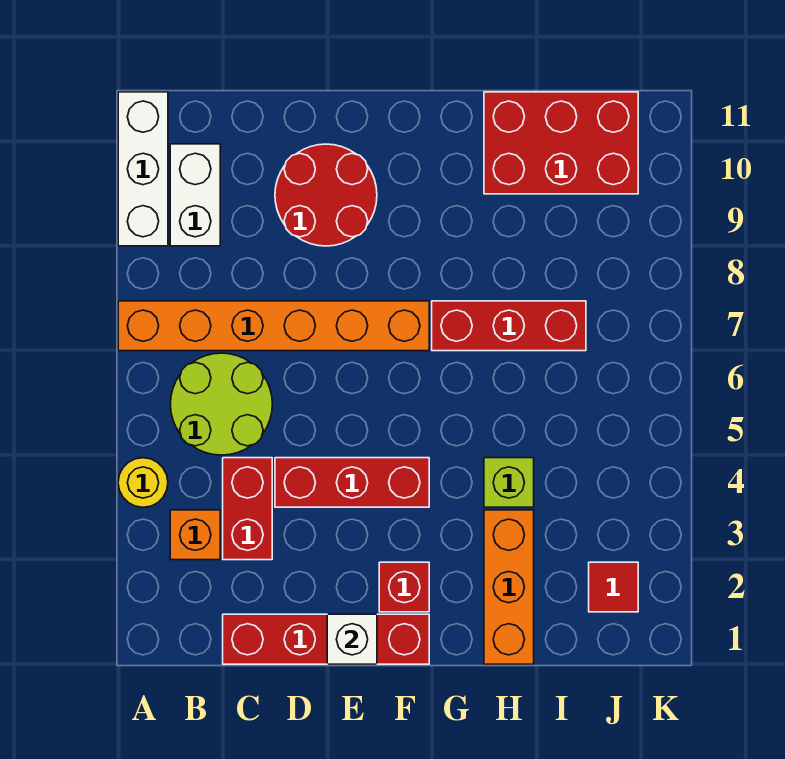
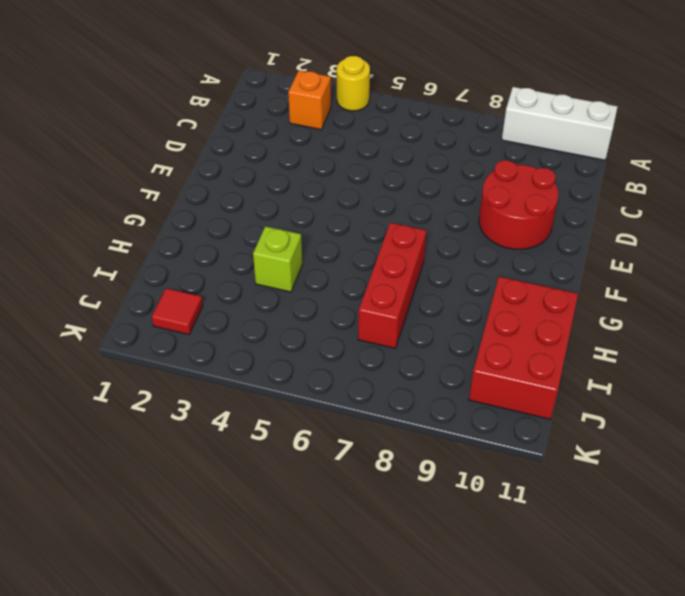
none -> orange 1x6 brick [118,301,429,351]
none -> lime 2x2 round brick [170,353,272,455]
none -> white 1x2 brick [170,144,220,246]

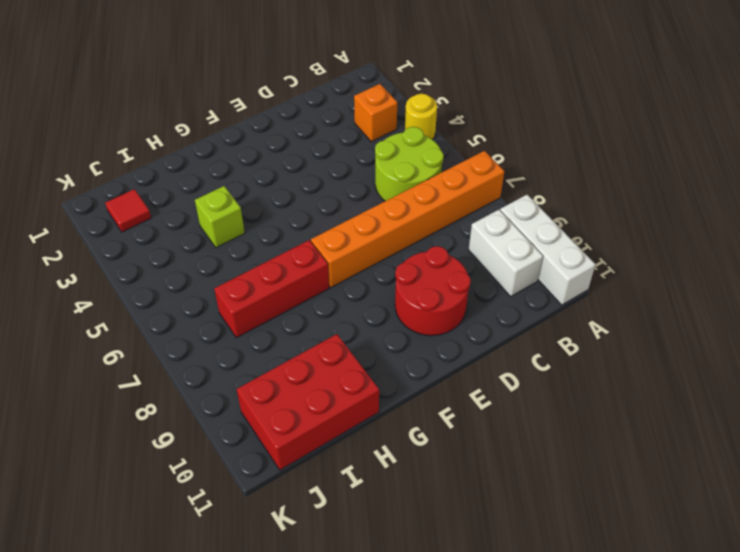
none -> red 1x4 brick [223,614,429,664]
none -> red 1x2 brick [223,458,272,560]
none -> red 1x3 brick [275,458,429,507]

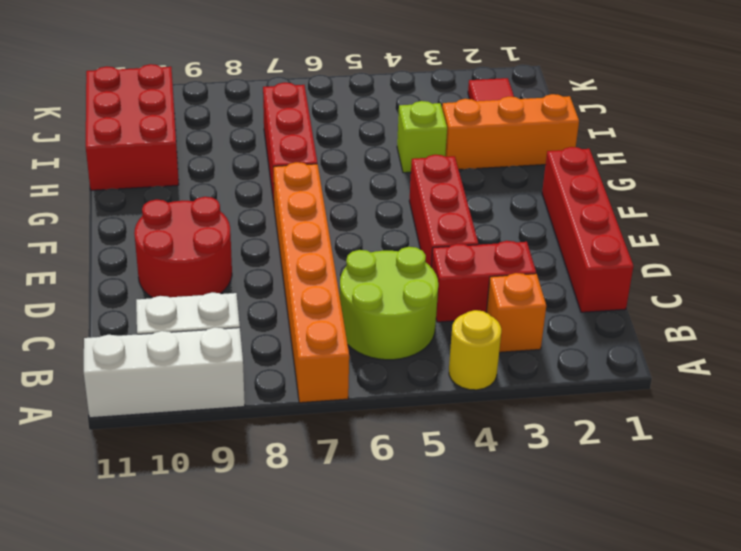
none -> red 1x1 brick [379,562,429,612]
none -> white 1x1 brick [327,614,377,664]

